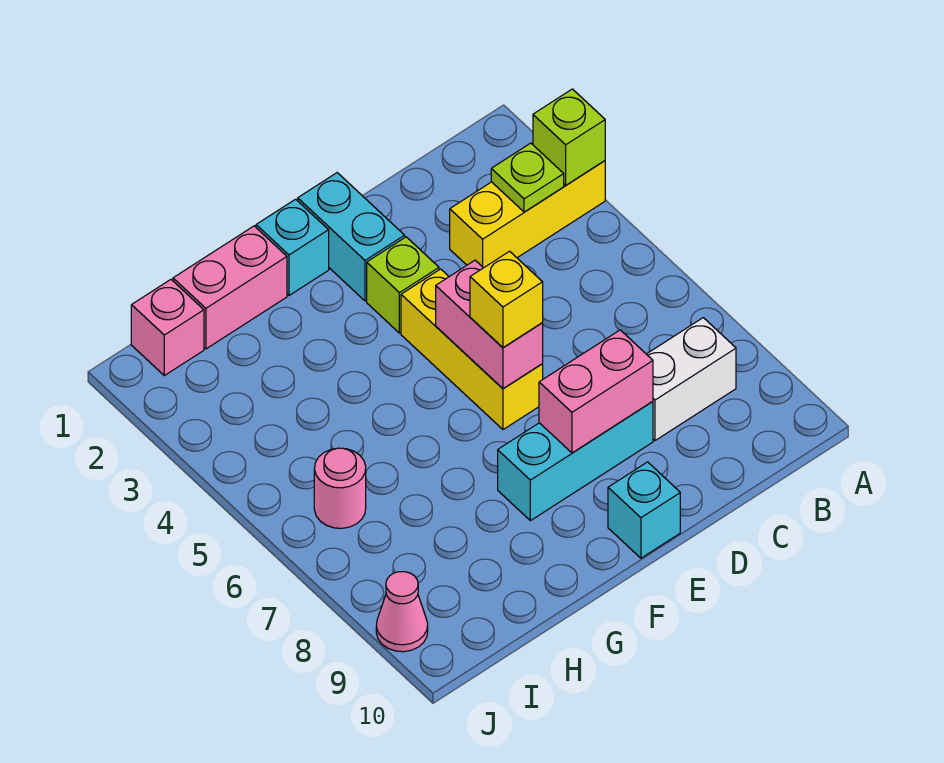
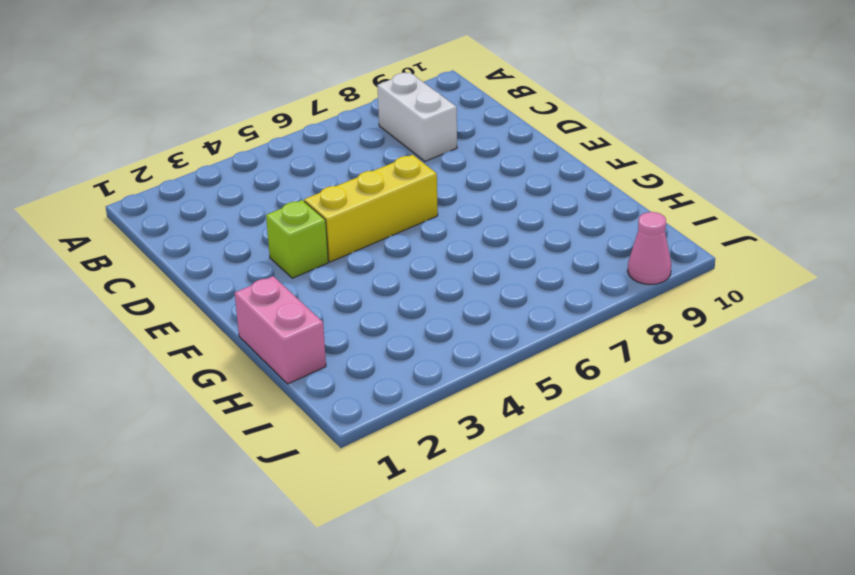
none -> yellow 1x3 brick [450,161,605,268]
none -> cyan 1x3 brick [498,402,653,521]
none -> cyan 1x2 brick [298,173,405,301]

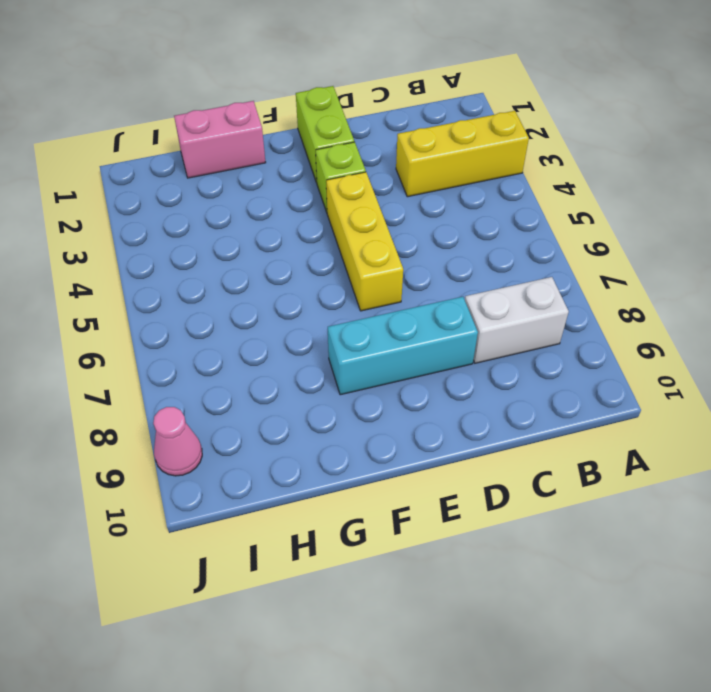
lime 1x2 brick [296,86,354,183] -> cyan 1x2 brick [298,173,405,301]
none -> cyan 1x1 brick [608,462,680,558]
none -> cyan 1x1 brick [256,199,329,295]
none -> pink 1x1 brick [131,280,204,376]

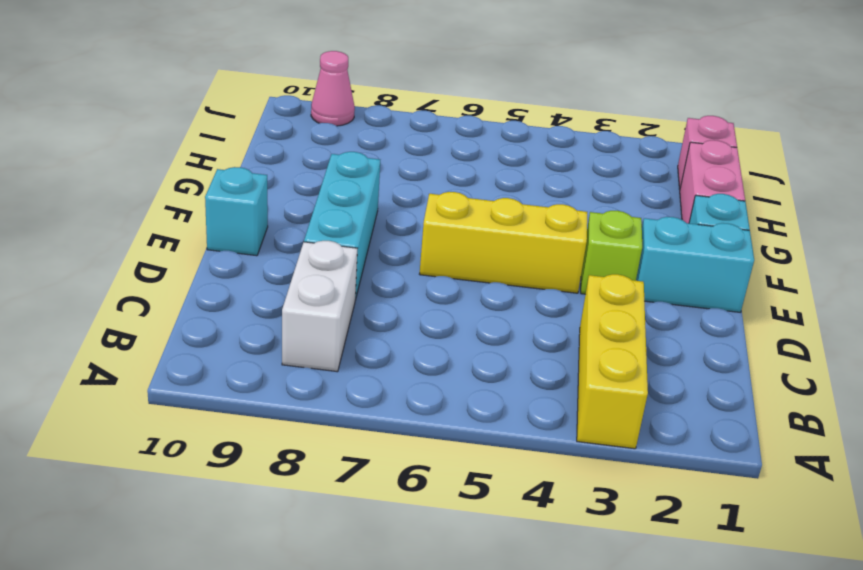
none -> pink 1x1 round brick [314,448,366,528]
none -> lime 1x1 brick [533,89,605,185]
none -> lime 1x1 plate [491,143,564,212]

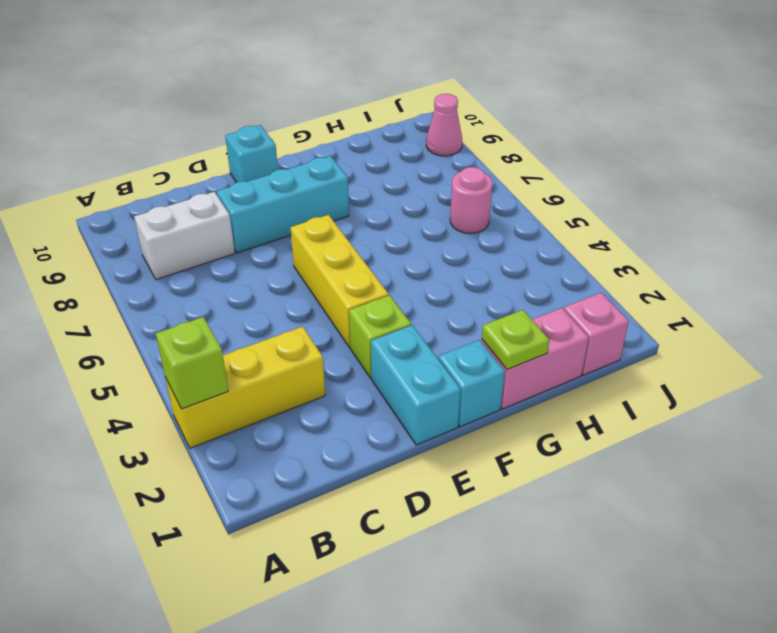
lime 1x1 plate [482,310,549,370] -> lime 1x1 plate moved to [491,143,564,212]
none -> pink 1x2 brick [539,330,653,453]
none -> pink 1x2 brick [436,260,543,388]
none -> yellow 1x1 brick [470,251,543,347]

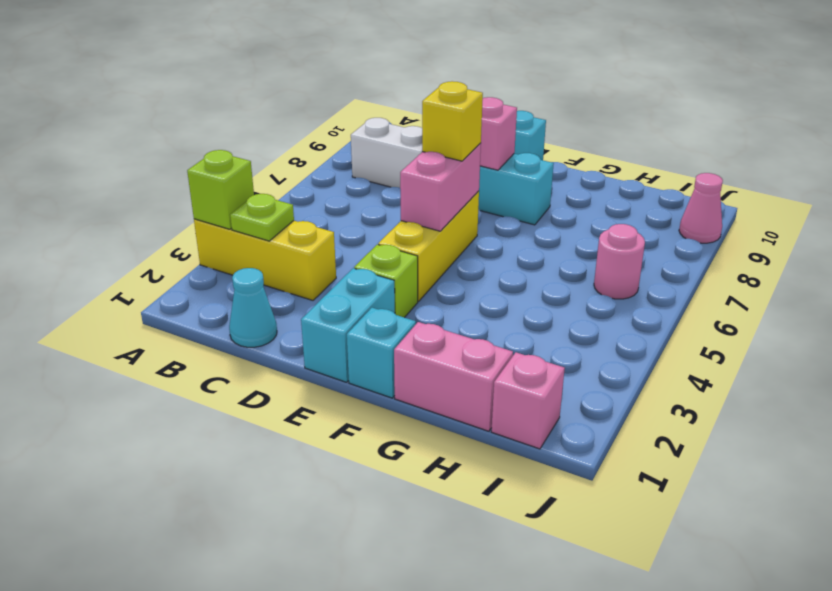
cyan 1x1 cone [229,268,277,347] -> none

